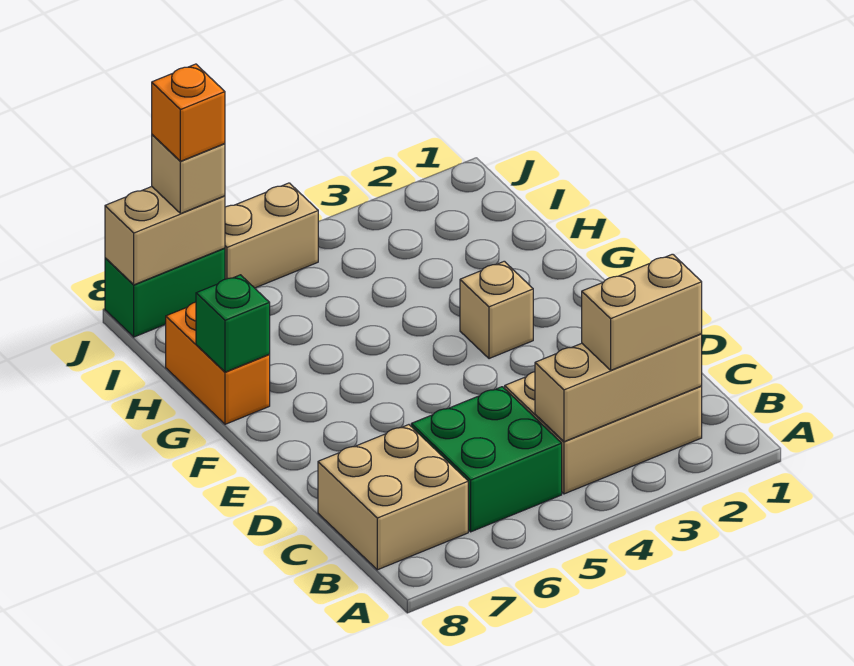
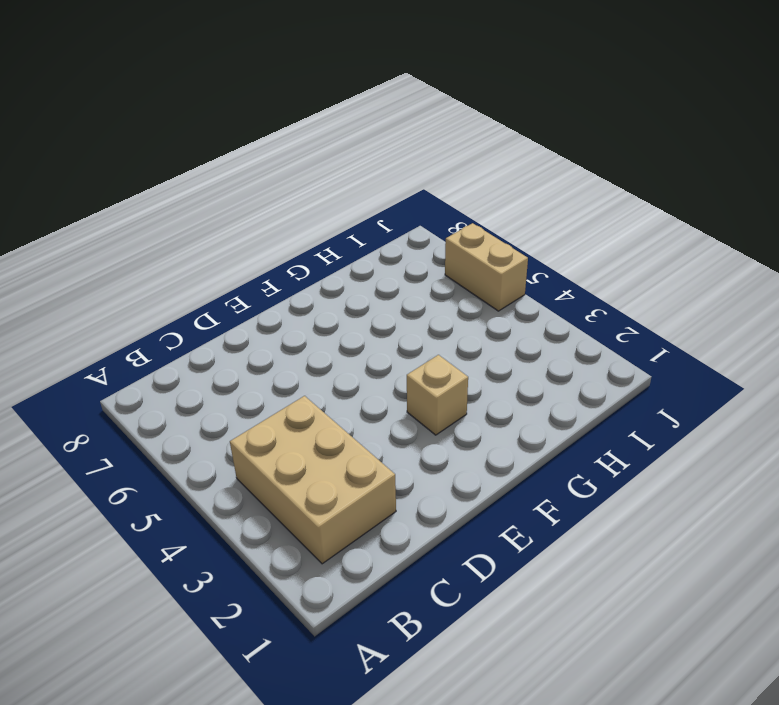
none -> green 2x2 brick [411,387,562,532]
none -> tan 2x2 brick [318,425,468,570]
none -> orange 1x2 brick [166,302,270,424]

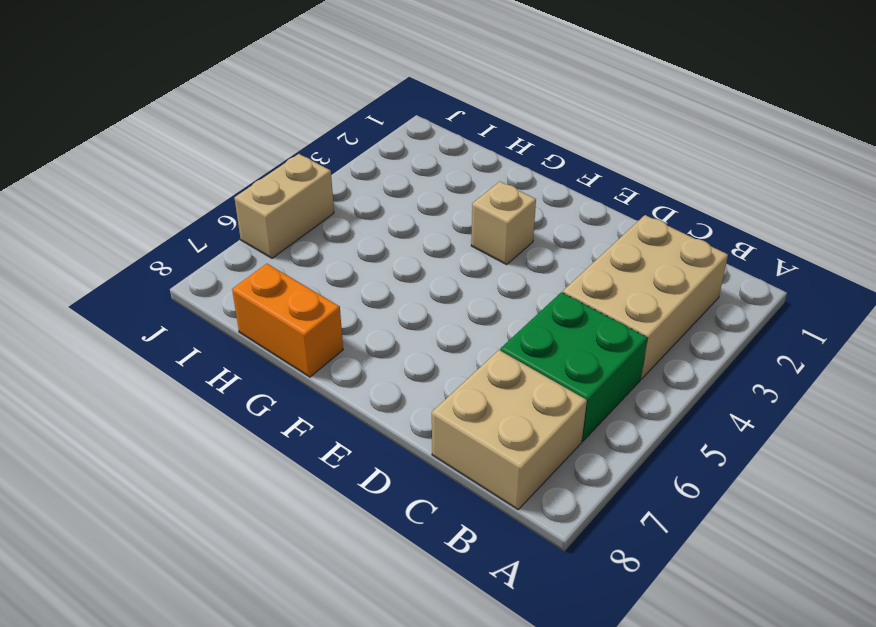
none -> green 1x2 brick [105,248,225,337]
none -> tan 1x3 brick [535,334,702,442]
none -> green 1x1 brick [196,275,270,372]

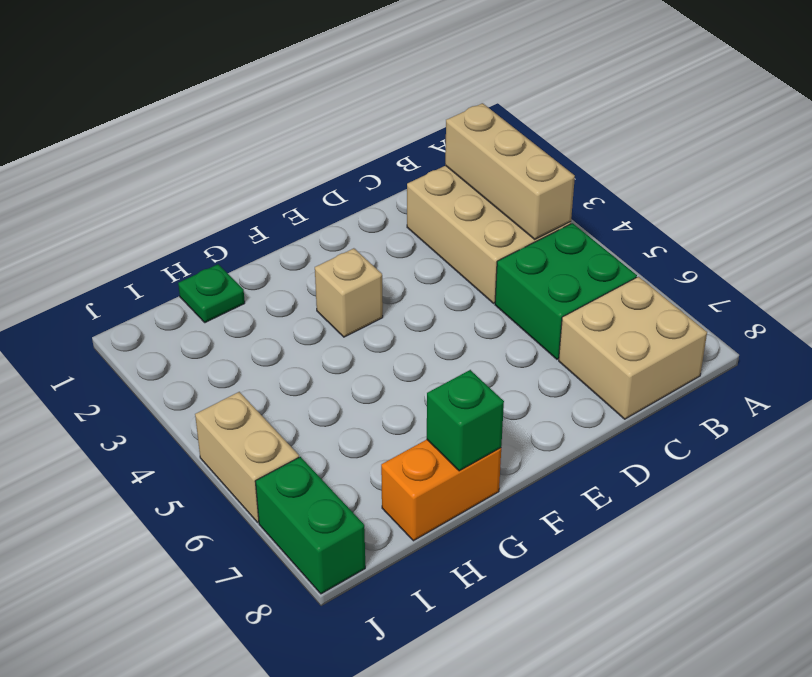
green 1x1 plate [178,264,245,323] -> none
none -> tan 1x2 brick [105,187,225,285]
none -> tan 1x2 brick [582,254,702,370]
none -> tan 1x1 brick [152,135,225,214]

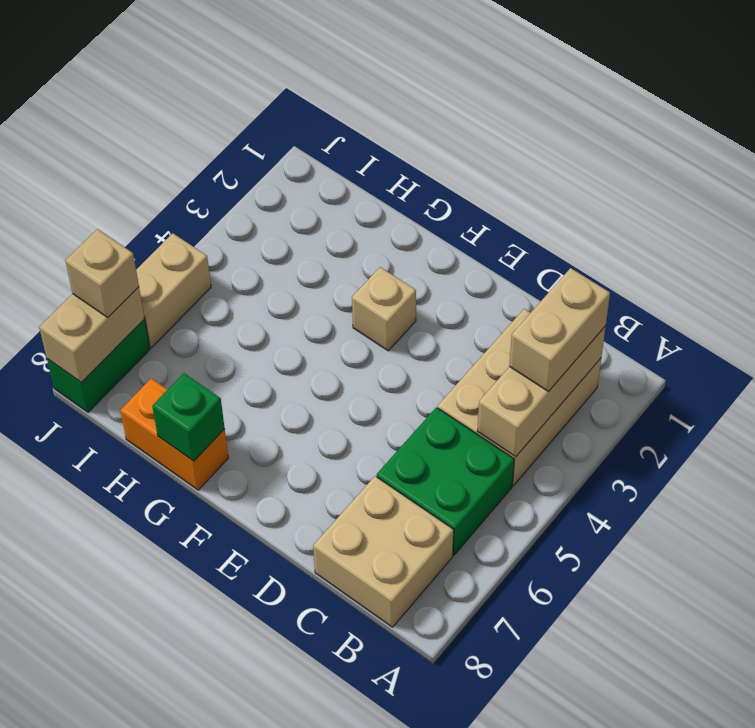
none -> orange 1x1 brick [152,64,225,161]

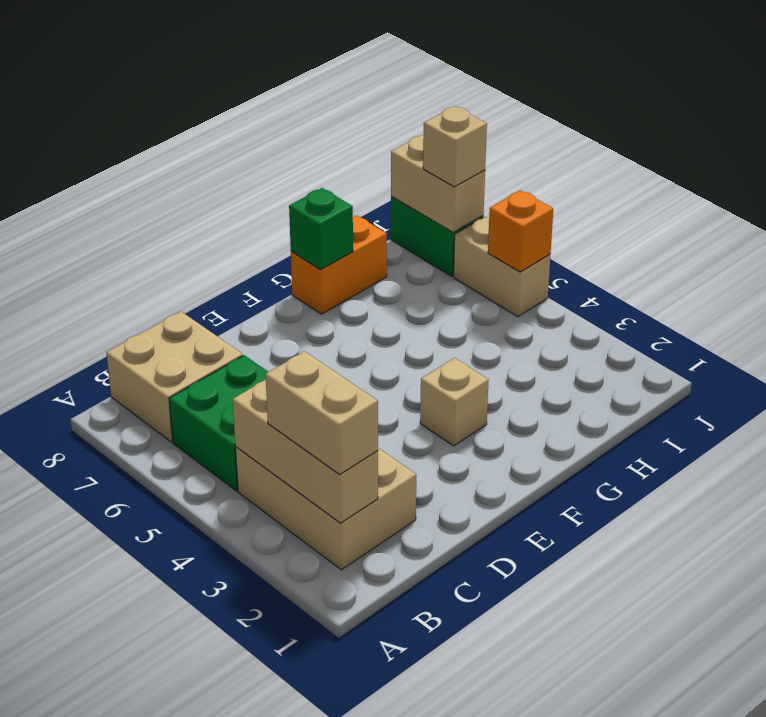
orange 1x1 brick [488,190,553,272] -> orange 1x1 brick moved to [152,64,225,161]

